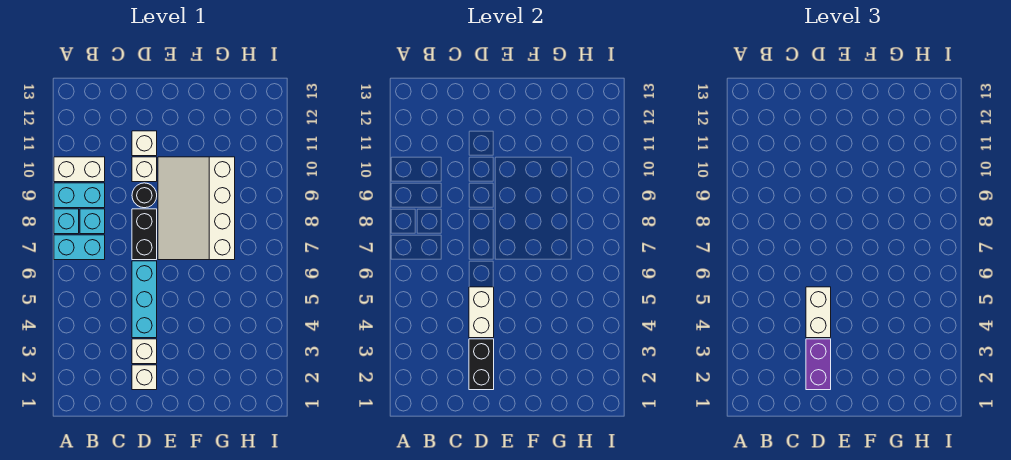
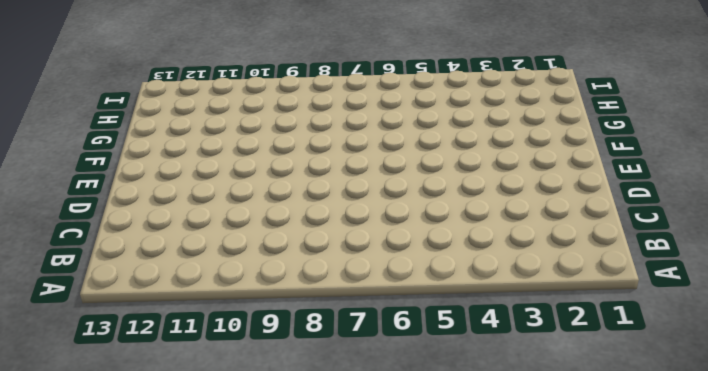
none -> cyan 1x2 brick [54,235,105,260]
none -> cyan 1x1 brick [54,209,79,234]
none -> cyan 1x2 brick [54,183,105,208]

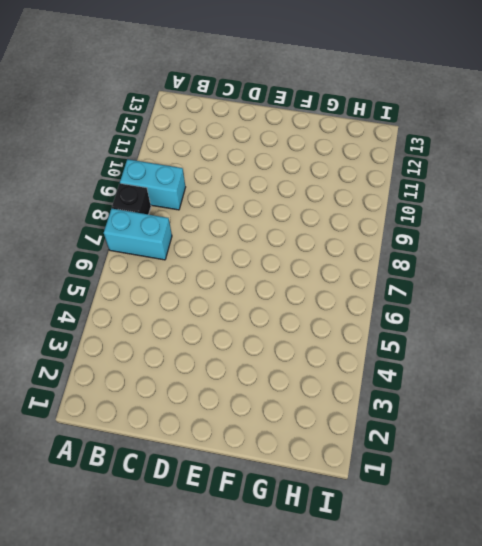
black 1x1 brick [112,184,151,214] -> cyan 1x1 brick [54,209,79,234]
none -> white 1x2 brick [54,157,105,182]
none -> cyan 1x1 brick [80,209,105,234]
none -> white 1x1 brick [132,365,157,390]

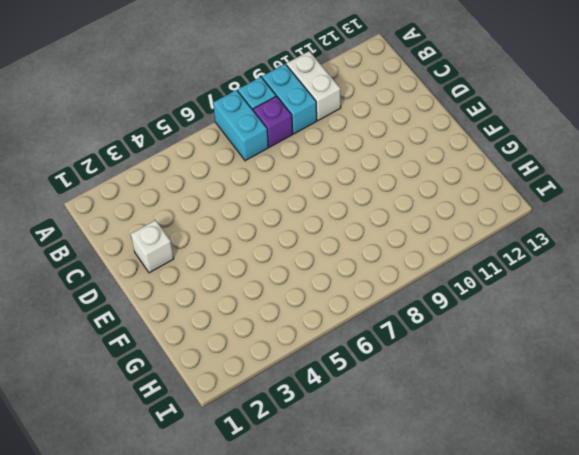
purple 1x1 brick [253,96,293,147] -> cyan 1x1 brick [80,209,105,234]
none -> white 1x1 brick [132,339,157,364]
none -> cyan 1x3 brick [132,261,157,338]
none -> black 1x2 brick [132,209,157,260]

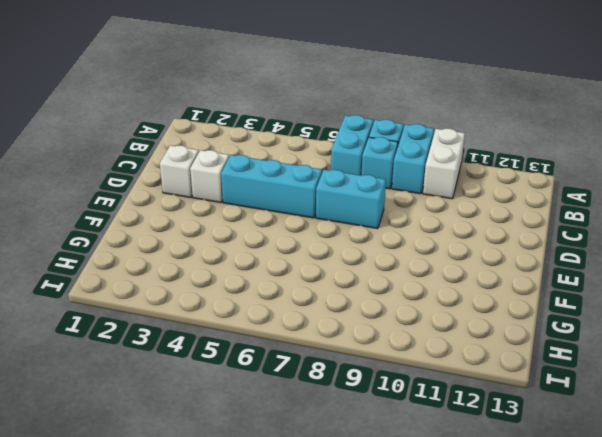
cyan 1x2 brick [316,170,386,229] -> black 1x2 brick [132,209,157,260]
none -> black 1x1 round brick [132,183,157,208]
none -> white 1x1 brick [132,157,157,182]
none -> white 1x1 brick [132,131,157,156]

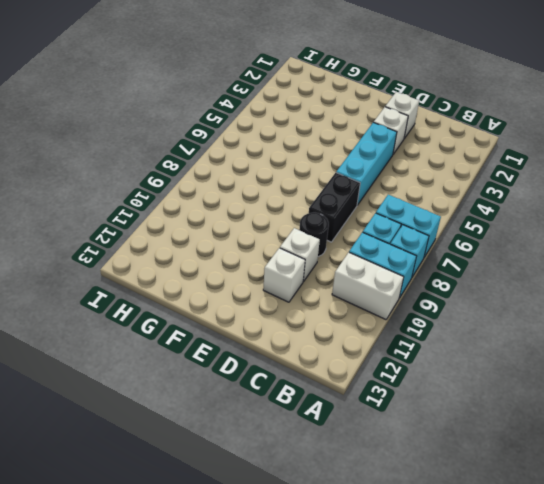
none -> white 3x4 slope [158,157,235,260]
none -> black 1x2 brick [469,339,494,390]
none -> white 1x2 brick [469,287,494,338]

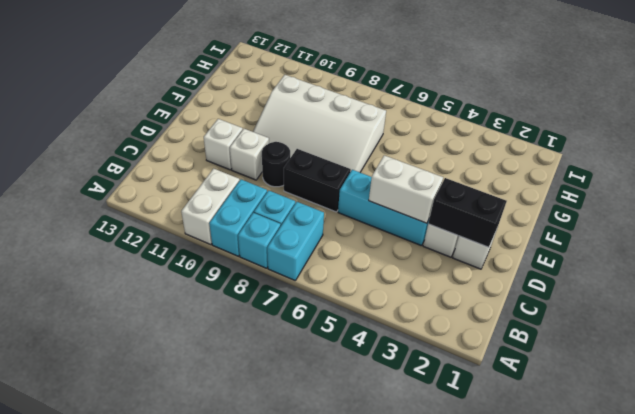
none -> purple 1x2 brick [806,339,831,390]
none -> white 1x2 brick [806,287,831,338]

